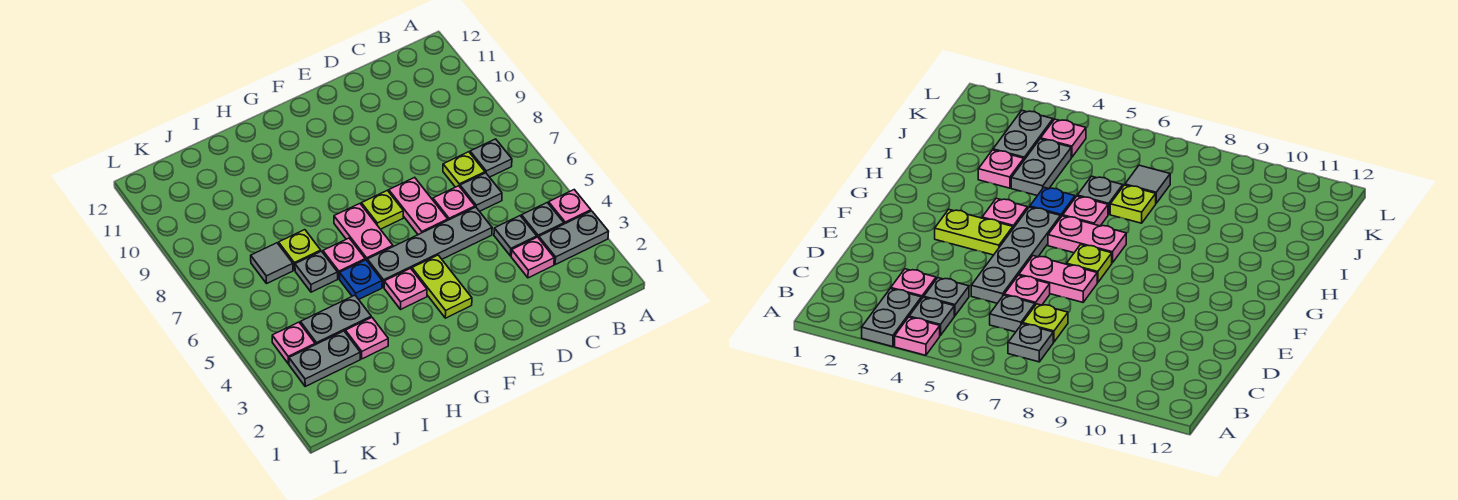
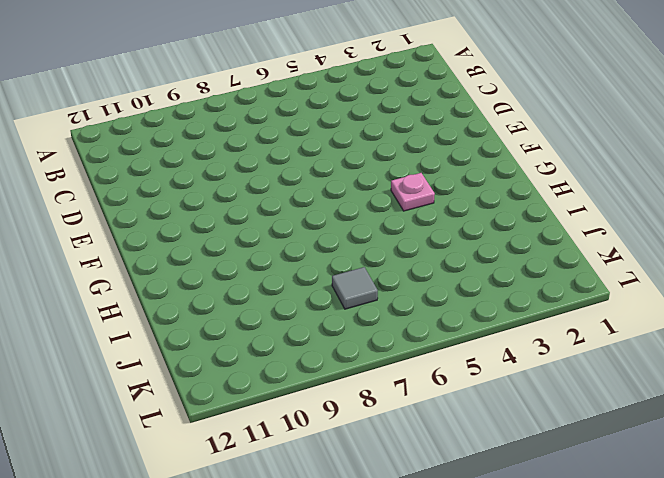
none -> grey 1x2 plate [539,211,609,264]
none -> pink 1x1 plate [549,190,591,224]
none -> grey 1x1 plate [521,203,564,238]

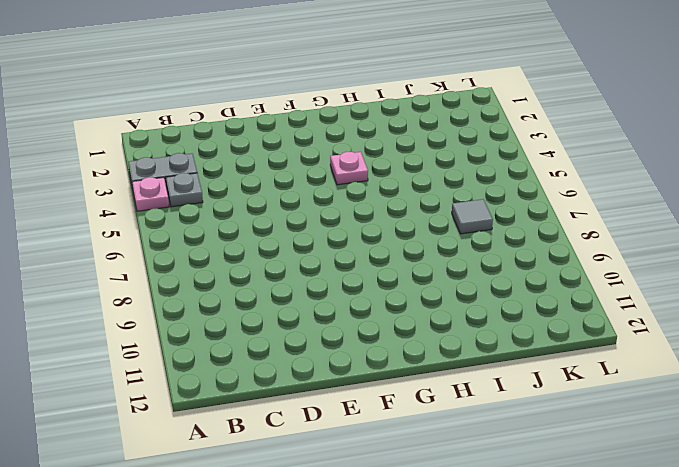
none -> grey 1x1 plate [470,139,512,177]
none -> pink 1x1 plate [511,237,554,278]
none -> grey 1x1 plate [494,216,537,256]

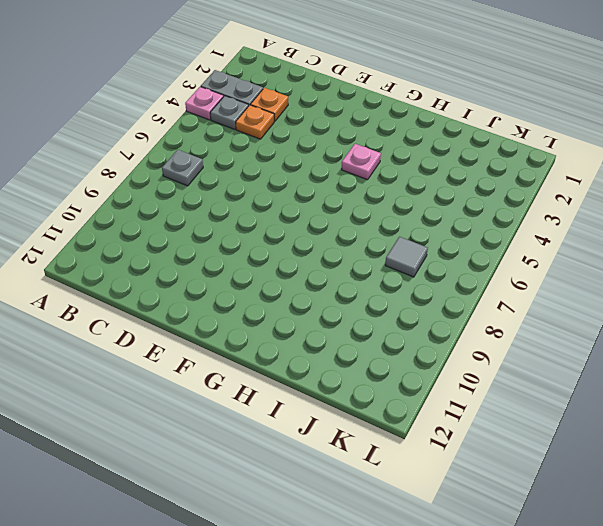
orange 1x1 plate [251,88,288,121] -> pink 1x1 plate [511,237,554,278]
orange 1x1 plate [236,105,274,139] -> grey 1x1 plate [494,216,537,256]
none -> grey 1x1 plate [460,173,502,211]
none -> lime 1x1 plate [443,152,485,187]
none -> grey 1x4 plate [367,207,492,287]

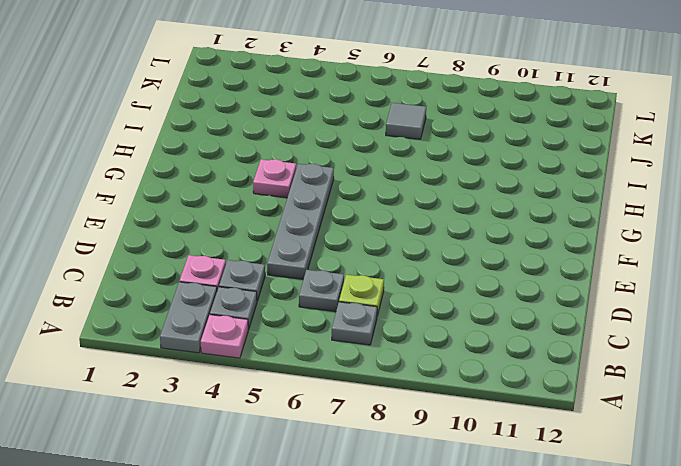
none -> pink 1x1 plate [433,186,475,220]
none -> pink 1x2 plate [389,177,448,235]
none -> lime 1x2 plate [412,255,472,318]

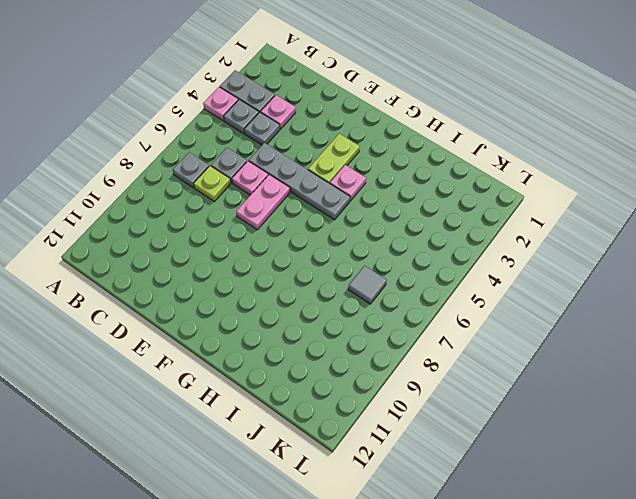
none -> lime 1x1 plate [361,190,403,229]
none -> pink 1x2 plate [334,204,393,260]
none -> blue 1x1 plate [340,260,382,299]

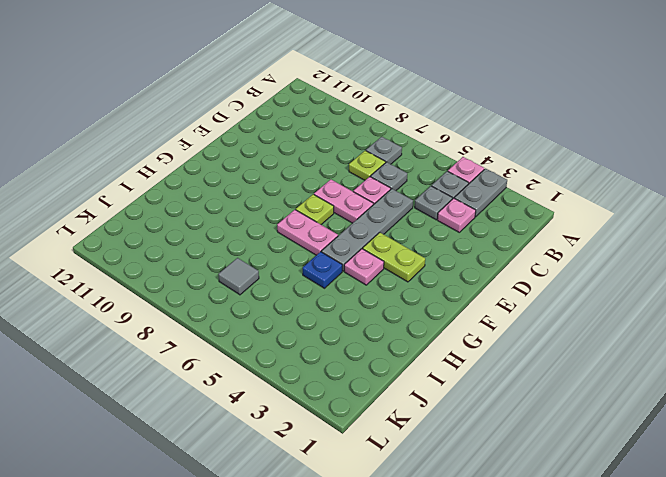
none -> pink 1x1 plate [323,238,365,279]
none -> pink 1x1 plate [345,317,388,359]
none -> grey 1x2 plate [300,295,371,345]

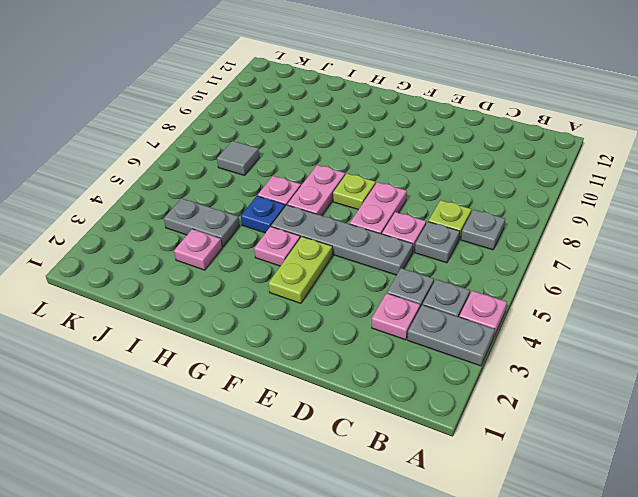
none -> grey 1x1 plate [295,251,338,292]
none -> lime 1x1 plate [279,230,321,270]
none -> grey 1x2 plate [289,331,360,386]

